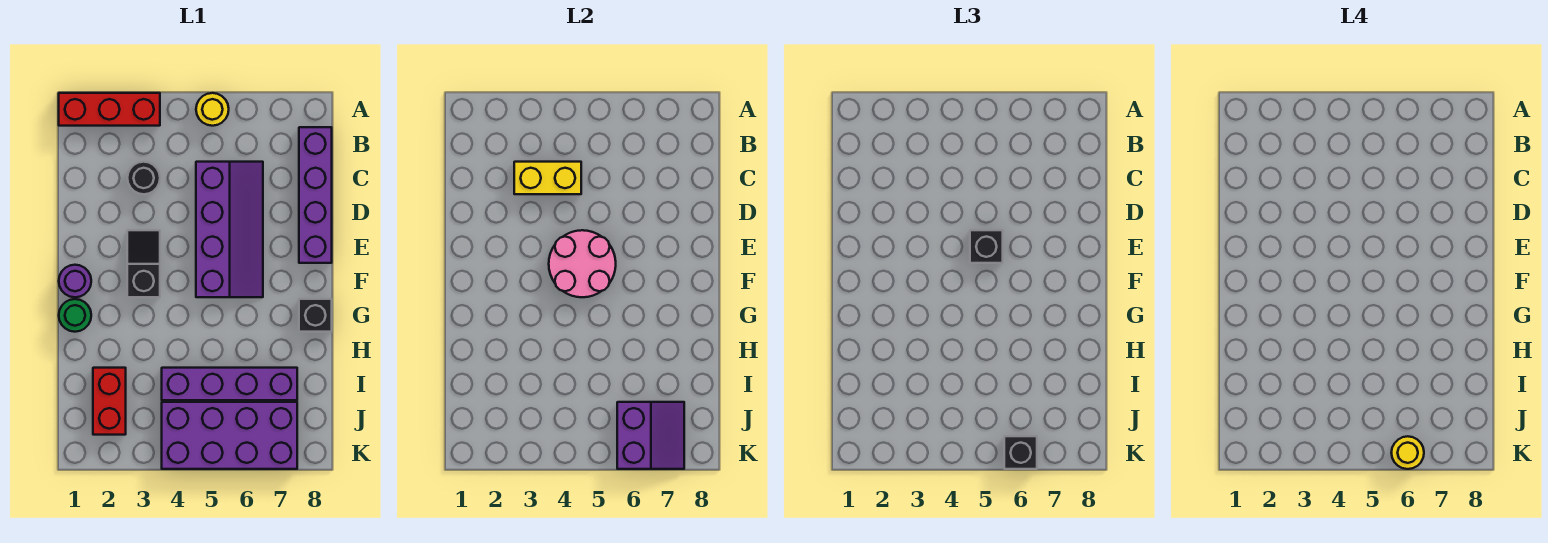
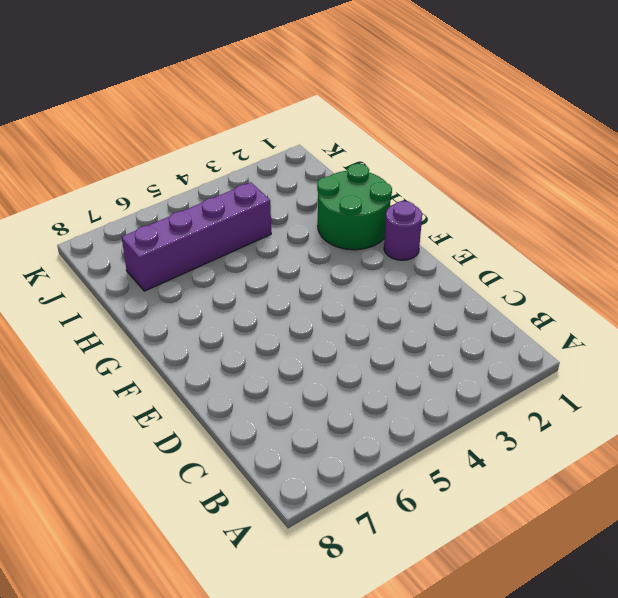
green 2x2 round brick [317,164,392,250] -> green 1x1 round brick [59,299,91,332]
none -> red 1x3 brick [59,93,160,126]
none -> yellow 1x1 round brick [196,93,229,126]
none -> purple 1x4 brick [299,127,332,263]

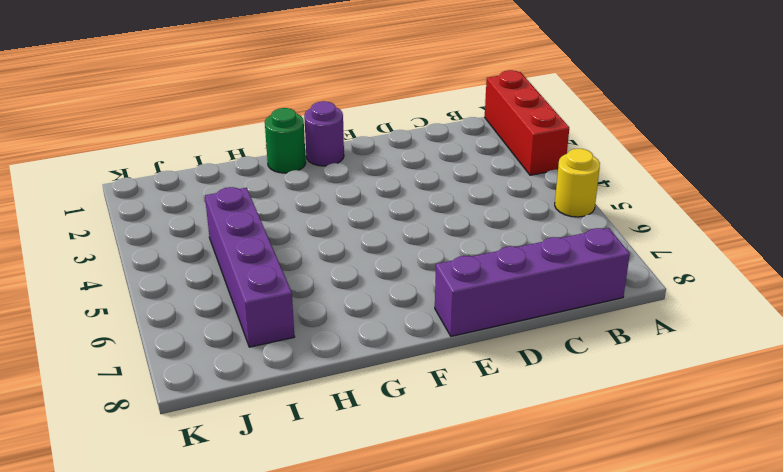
none -> black 1x1 round brick [127,162,160,194]
none -> purple 2x4 slope [196,162,263,297]
none -> black 1x2 slope [127,230,160,297]

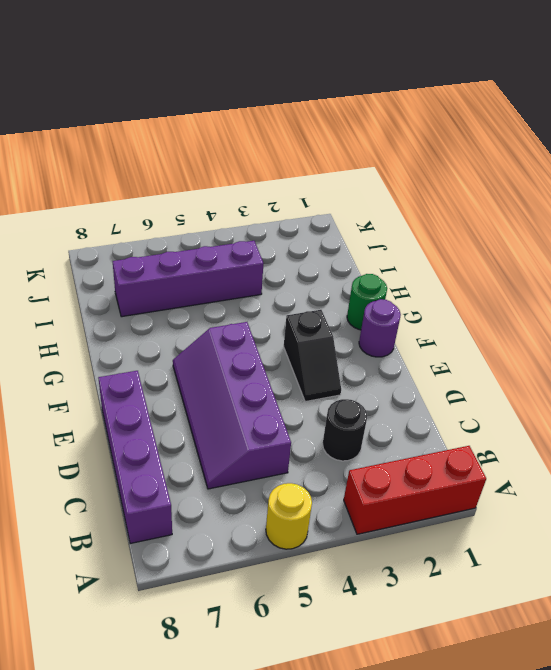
none -> black 1x1 brick [299,299,332,332]
none -> red 1x2 brick [93,368,126,435]
none -> purple 2x4 brick [162,402,297,469]

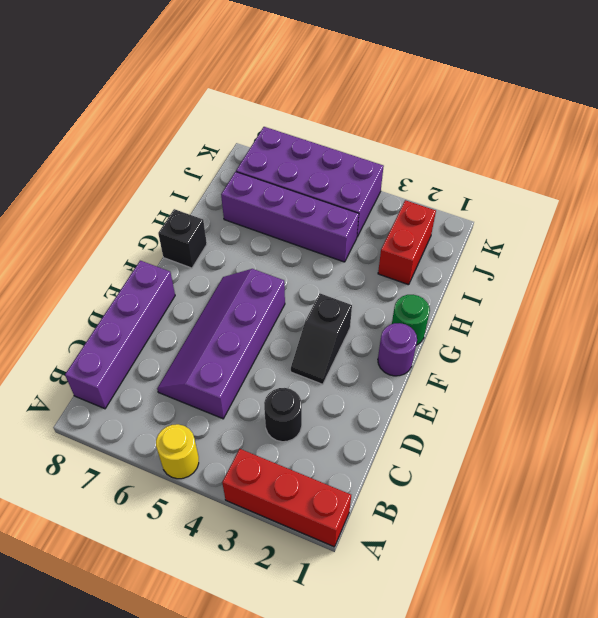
none -> yellow 1x2 brick [514,162,581,194]
none -> pink 2x2 round brick [549,230,616,297]
none -> purple 2x2 slope [617,402,684,469]

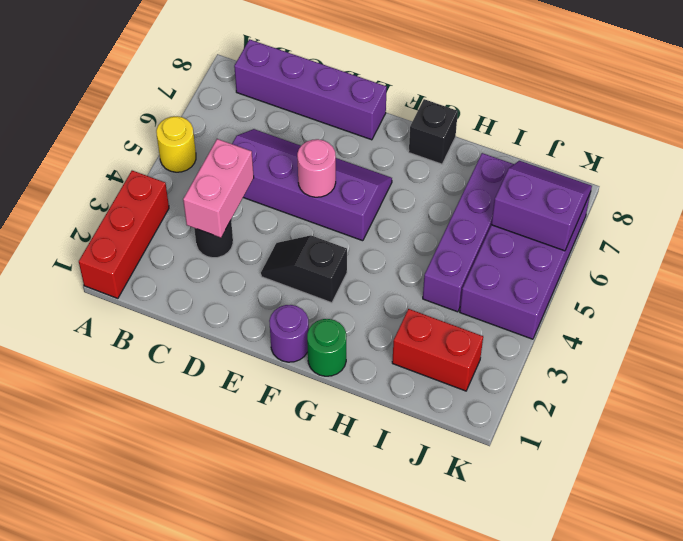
pink 1x2 brick [183,139,254,238] -> yellow 1x2 brick [514,162,581,194]
pink 1x1 round brick [297,139,336,197] -> pink 2x2 round brick [549,230,616,297]
none -> black 1x1 brick [970,230,1003,263]
none -> black 1x1 brick [1004,436,1037,469]
none -> yellow 1x1 round brick [1391,436,1424,469]

